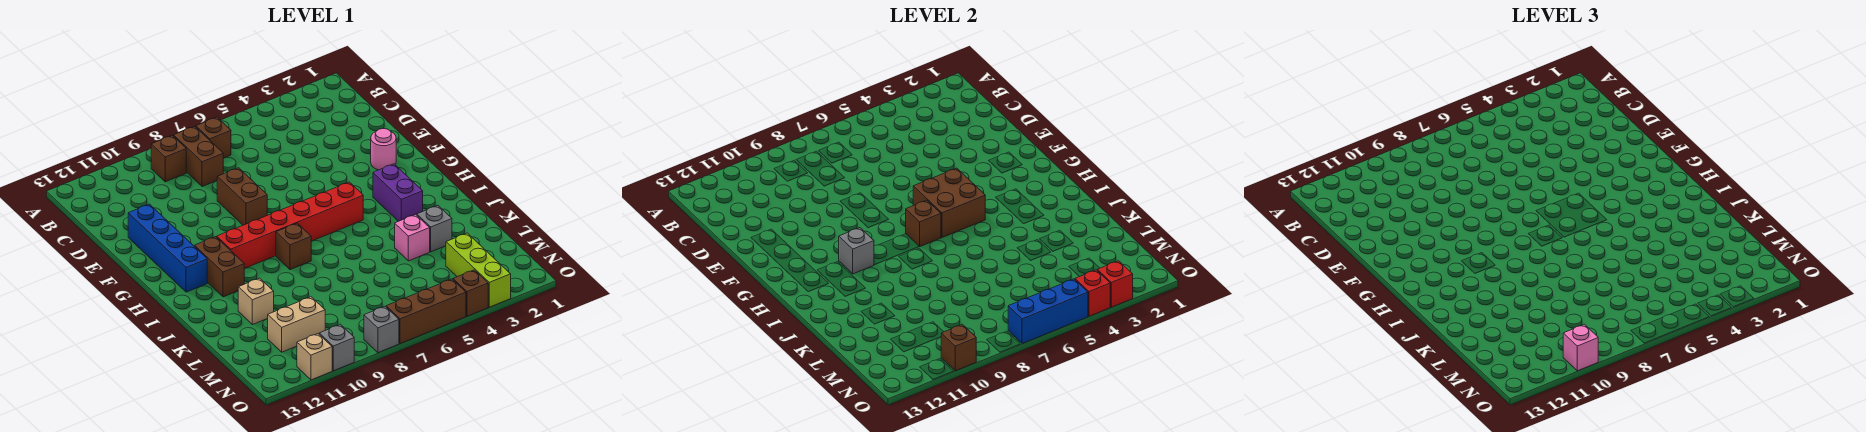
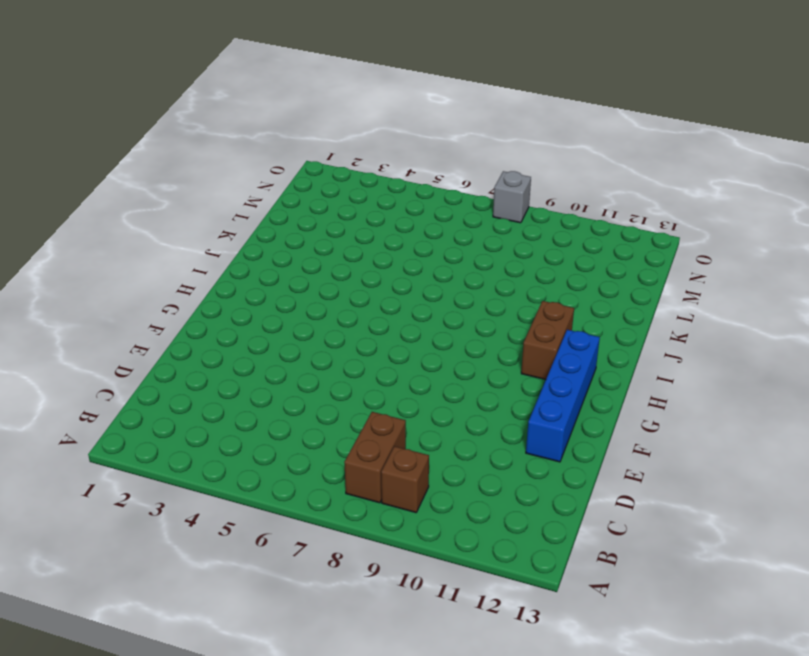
none -> brown 1x1 brick [196,117,231,158]
none -> brown 1x2 brick [217,168,267,225]
none -> pink 1x1 round brick [371,129,396,170]

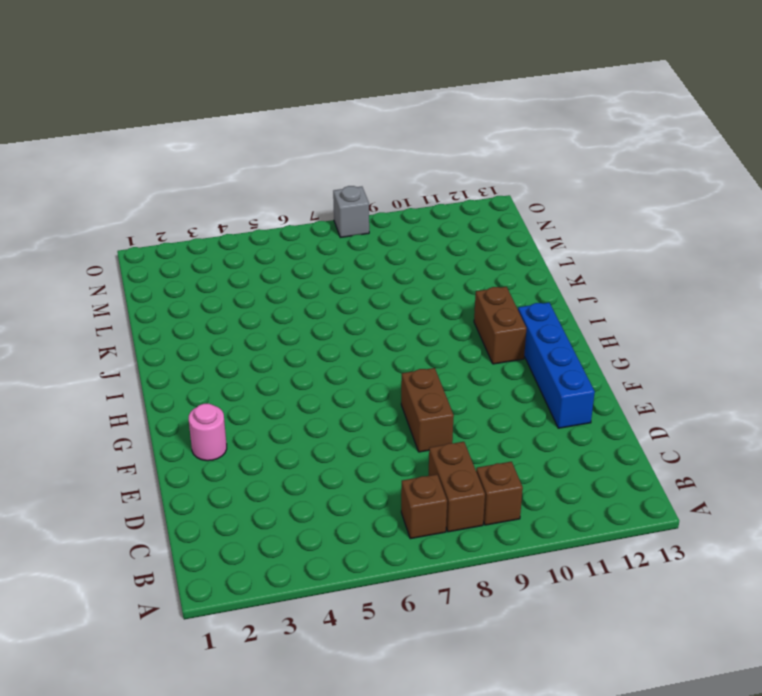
none -> purple 1x2 brick [373,164,423,221]
none -> red 1x6 brick [217,182,363,268]
none -> brown 1x1 brick [276,223,311,270]

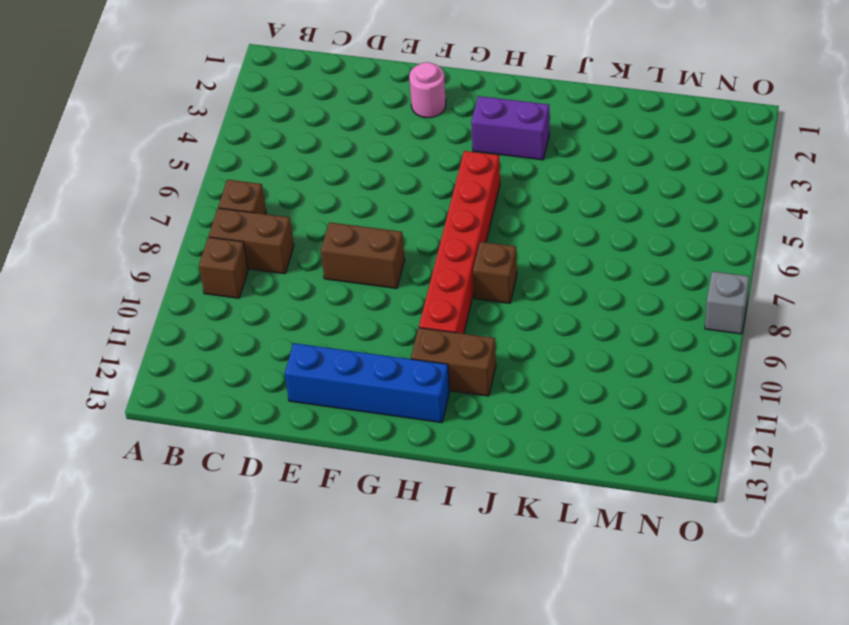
none -> grey 1x1 brick [417,206,452,252]
none -> pink 1x1 brick [395,214,430,261]
none -> tan 1x1 brick [238,278,274,325]

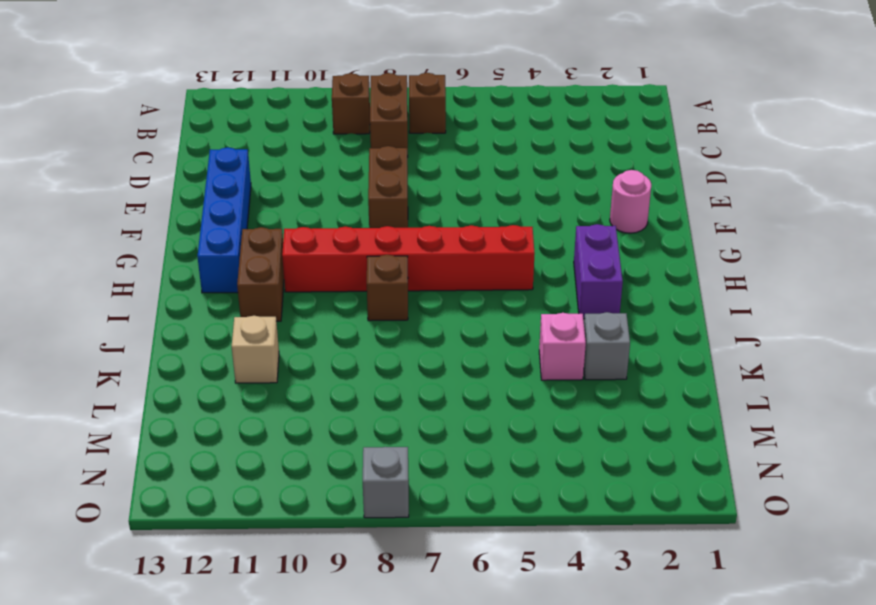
none -> lime 1x3 brick [446,233,511,307]
none -> tan 1x2 brick [268,297,325,352]
none -> brown 1x1 brick [453,270,488,316]

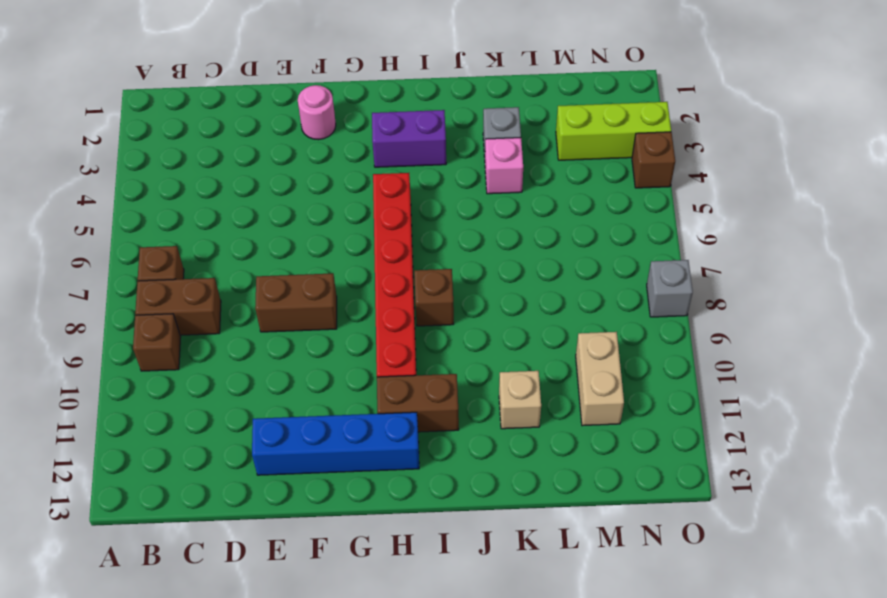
none -> brown 1x3 brick [386,279,466,344]
none -> grey 1x1 brick [319,324,354,371]
none -> tan 1x1 brick [297,334,332,380]

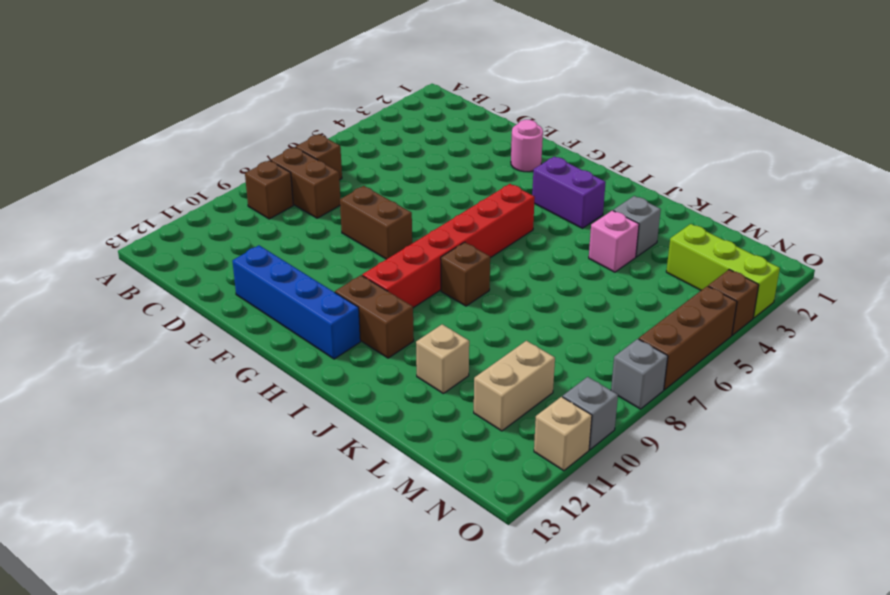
none -> brown 2x2 brick [913,168,985,237]
none -> brown 1x1 brick [906,200,941,246]
none -> grey 1x1 brick [839,228,874,274]

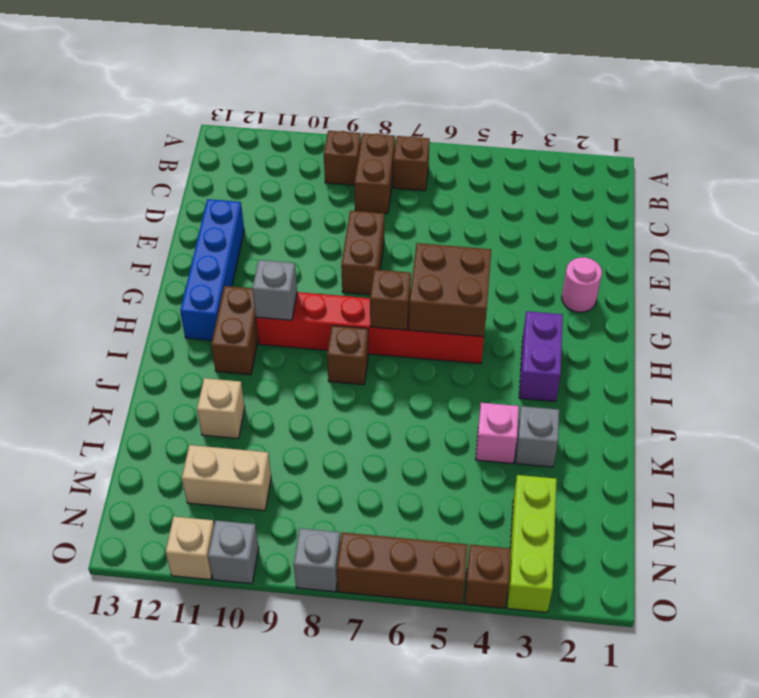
none -> red 1x1 brick [1097,261,1133,307]
none -> red 1x1 brick [1075,270,1110,316]
none -> blue 1x3 brick [1008,279,1088,344]

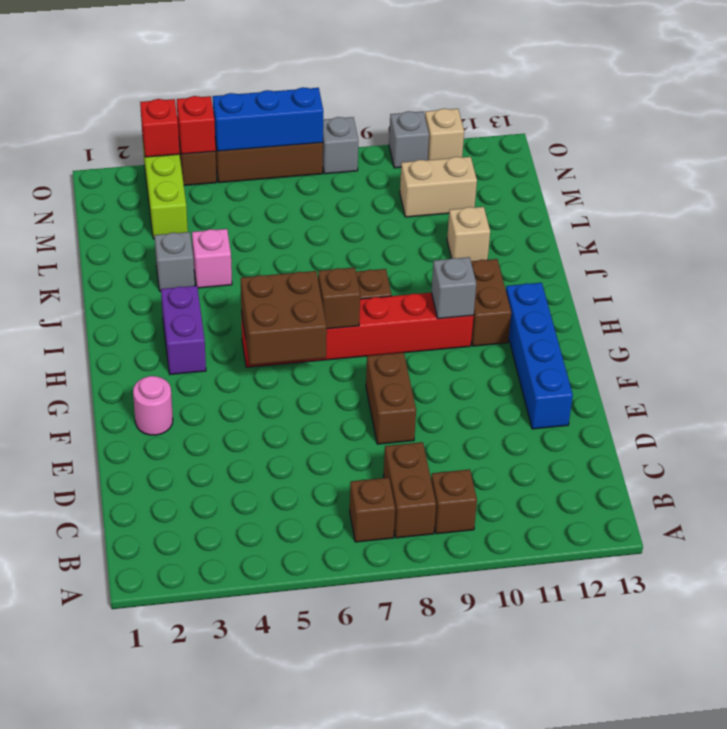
none -> brown 1x1 brick [941,324,976,371]
none -> pink 1x1 brick [1563,324,1598,371]

